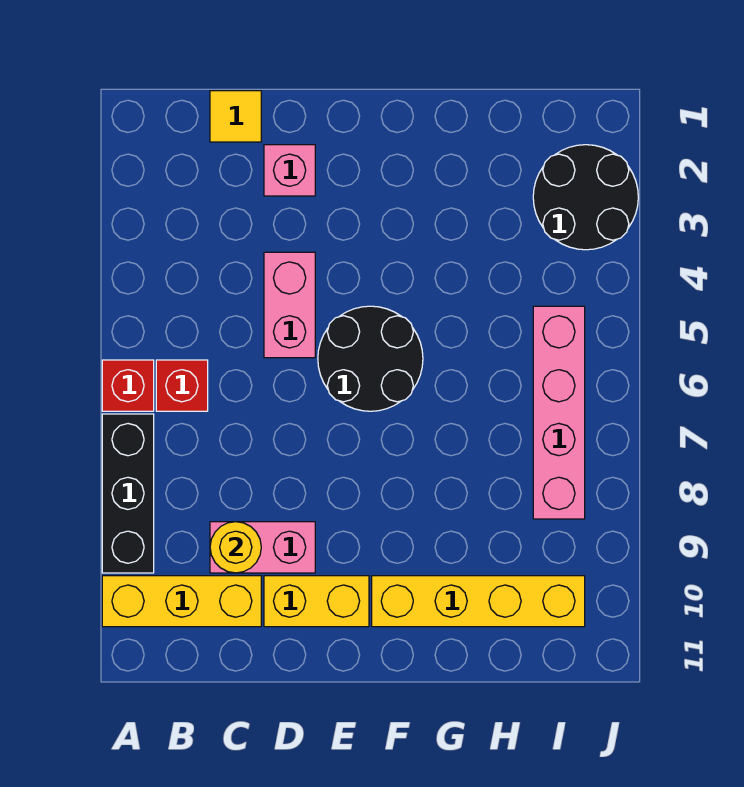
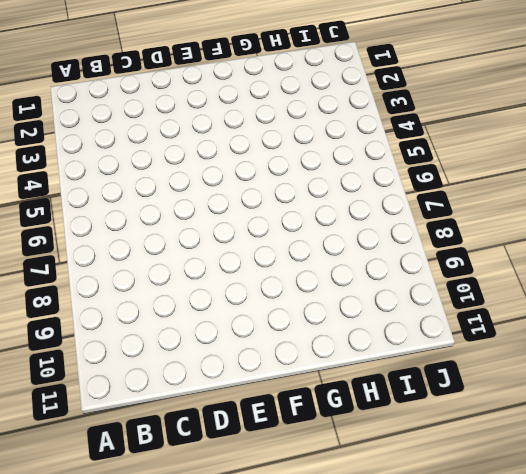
none -> red 1x1 brick [102,360,154,411]
none -> black 1x3 brick [102,414,154,573]
none -> yellow 1x3 brick [102,576,261,627]

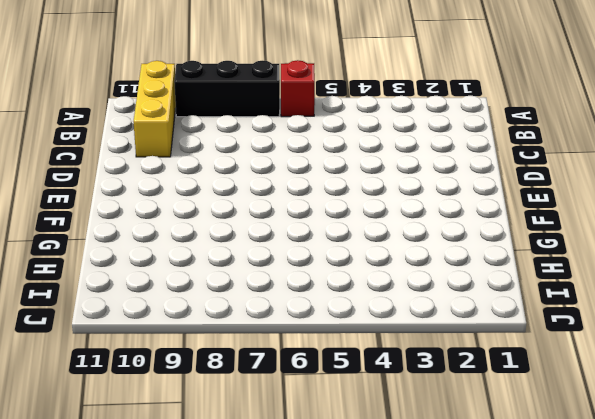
none -> red 1x1 brick [156,360,208,411]
none -> yellow 1x1 tile [210,91,261,142]
none -> pink 1x2 brick [210,522,315,573]

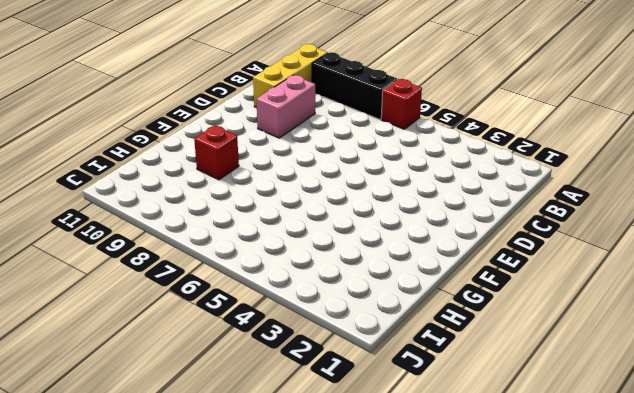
red 1x1 brick [194,125,239,180] -> red 1x1 brick moved to [156,360,208,411]
none -> yellow 1x1 tile [210,91,261,142]
none -> pink 1x1 brick [264,145,315,196]
none -> pink 1x2 brick [264,252,315,358]

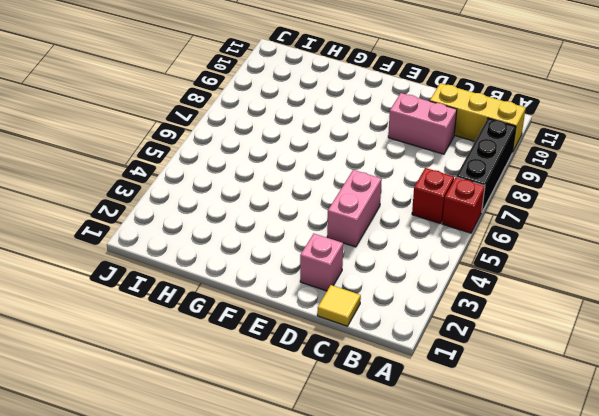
none -> yellow 1x2 brick [264,576,369,627]
none -> black 2x2 round brick [318,306,423,411]
none -> yellow 1x4 brick [372,576,585,627]

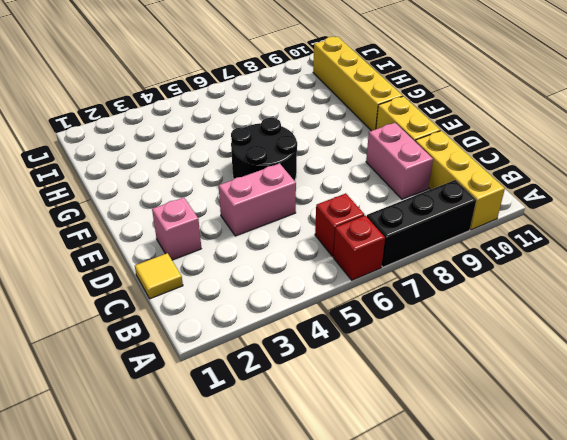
none -> black 2x2 round brick [533,145,638,250]
none -> pink 1x4 brick [533,306,585,519]
none -> yellow 1x1 round brick [210,522,261,573]

